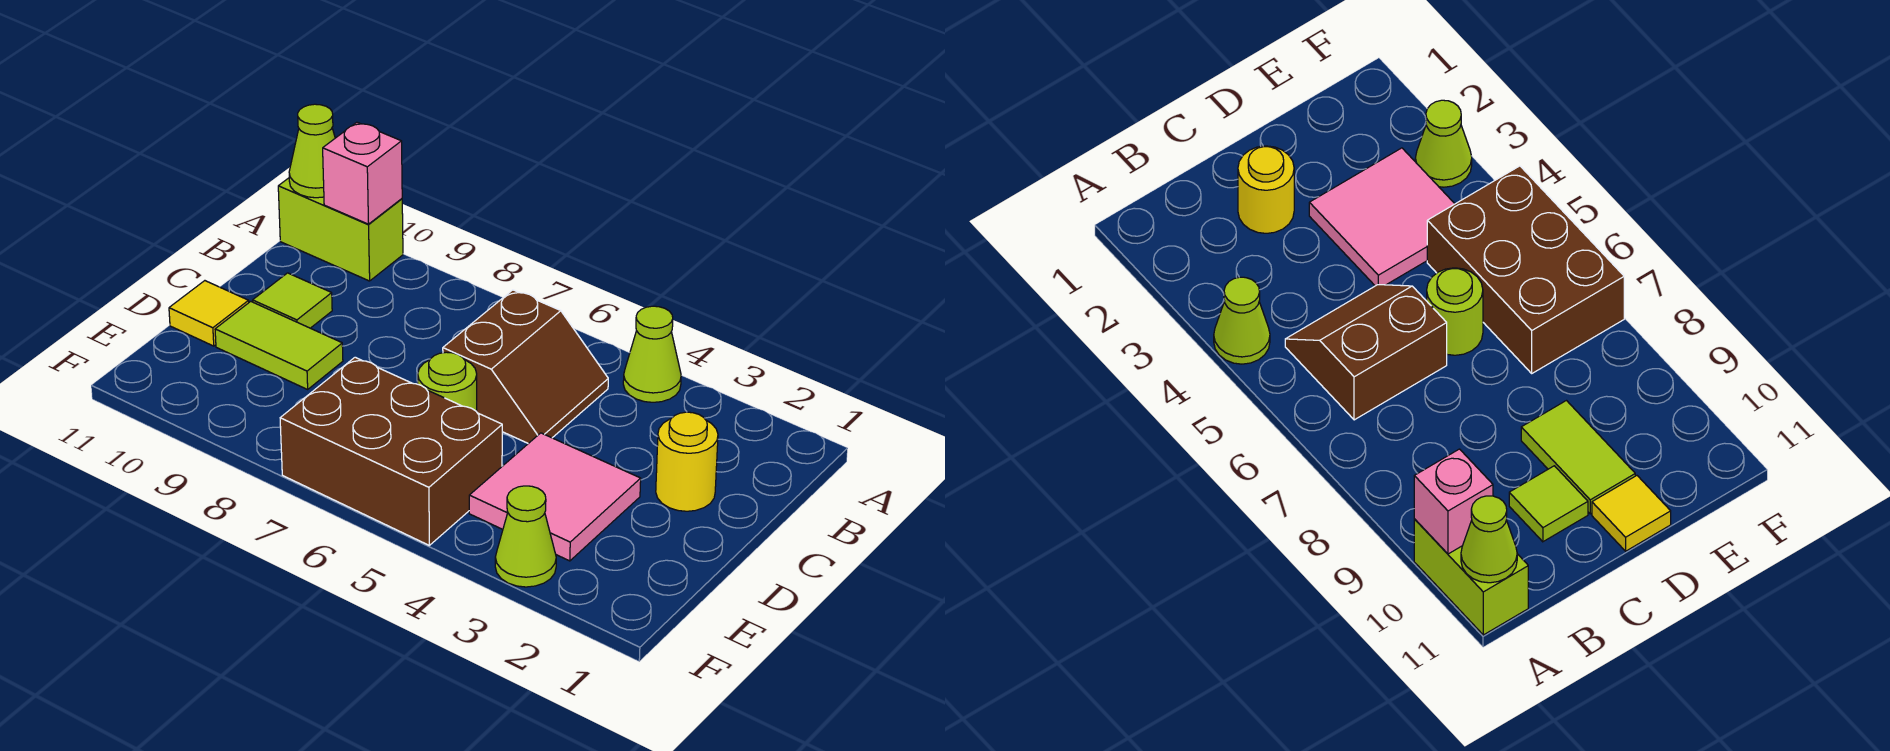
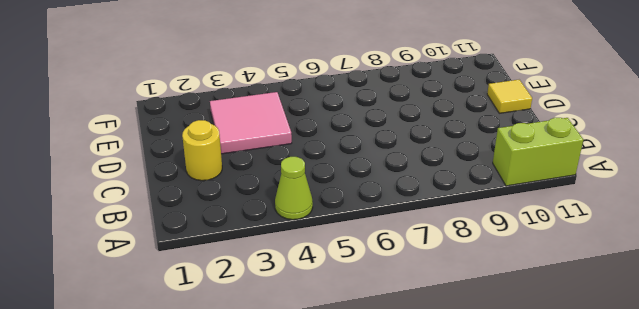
none -> brown 2x2 slope [443,290,608,443]
none -> lime 1x1 tile [253,273,332,328]
none -> lime 1x1 round brick [418,352,477,412]

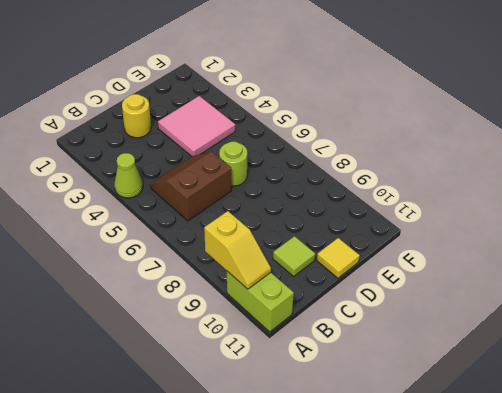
yellow 1x2 slope [204,211,271,289] -> pink 1x1 brick [323,122,402,224]
none -> lime 1x2 tile [215,302,343,389]
none -> brown 2x3 brick [280,357,502,545]
none -> lime 1x1 cone [495,486,556,587]

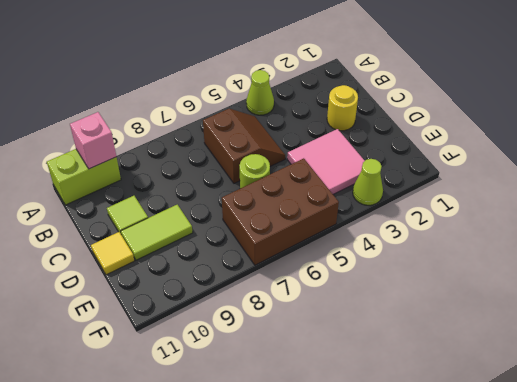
none -> lime 1x1 cone [289,104,335,198]

